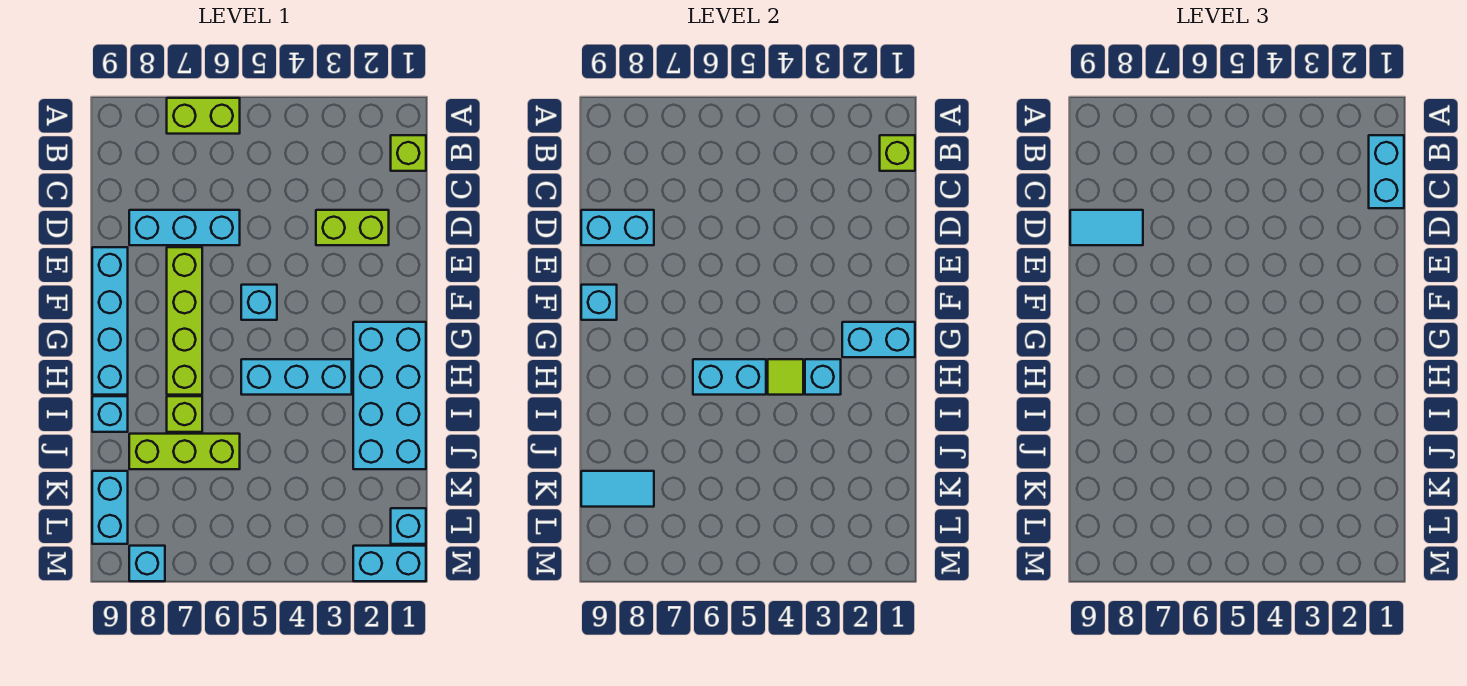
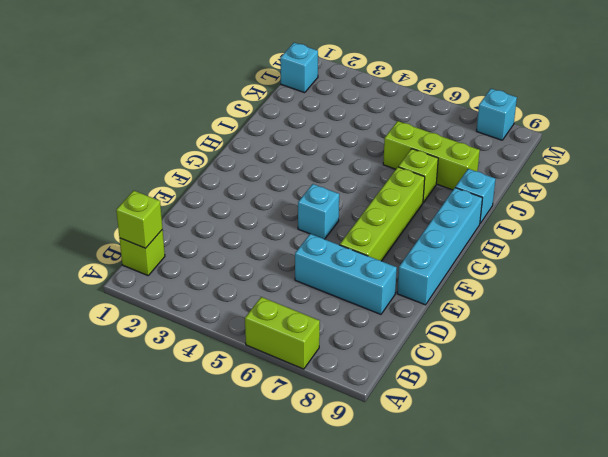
none -> lime 1x2 brick [316,210,389,245]
none -> cyan 2x4 brick [353,322,426,469]
none -> cyan 1x3 brick [241,359,352,395]

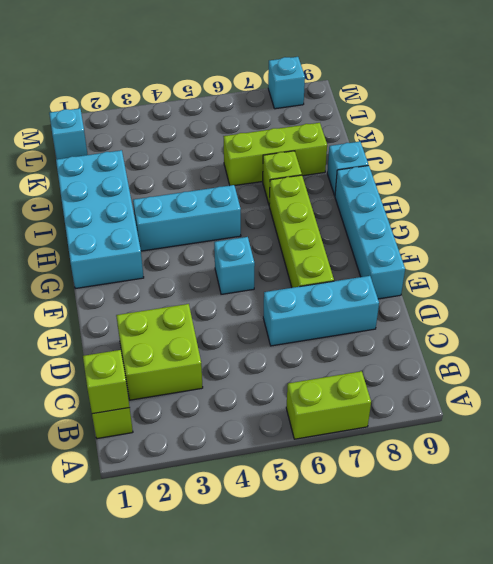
lime 2x2 brick [116,304,203,400] -> lime 1x2 brick [316,210,389,245]
none -> cyan 1x2 brick [92,471,128,544]
none -> cyan 1x2 brick [353,546,426,581]
none -> cyan 1x2 brick [581,210,654,245]

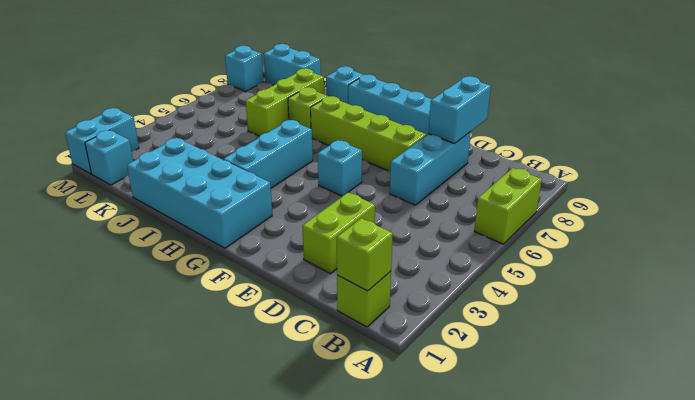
none -> cyan 1x1 brick [581,285,617,320]
none -> cyan 1x2 brick [842,322,915,357]
none -> cyan 1x1 brick [805,359,841,395]

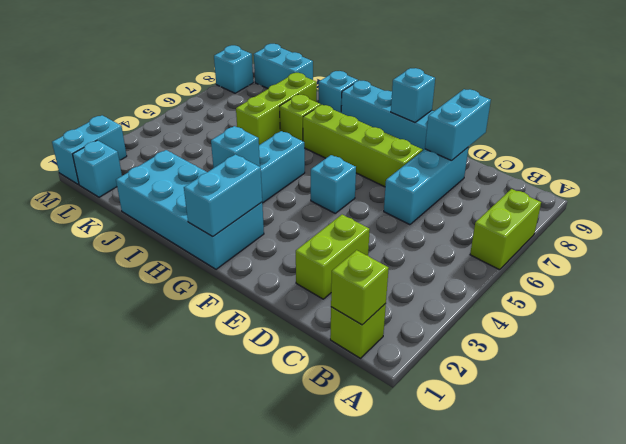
none -> lime 1x1 tile [768,359,803,395]
none -> cyan 1x2 brick [693,359,766,395]
none -> cyan 1x2 tile [581,471,654,507]

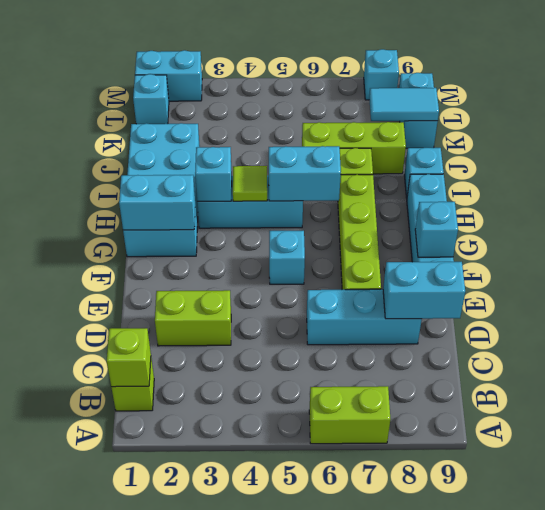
none -> cyan 1x2 brick [1369,135,1404,208]
none -> cyan 1x2 tile [1070,210,1143,245]

